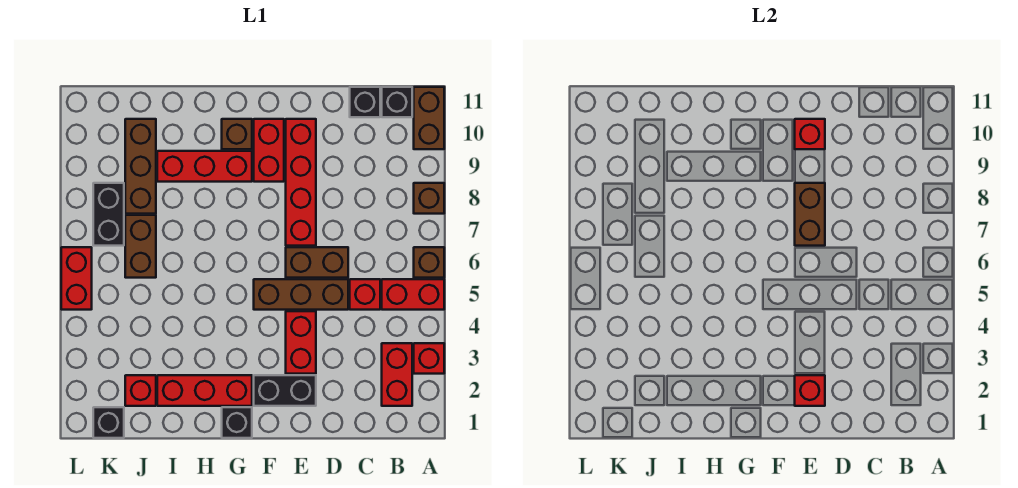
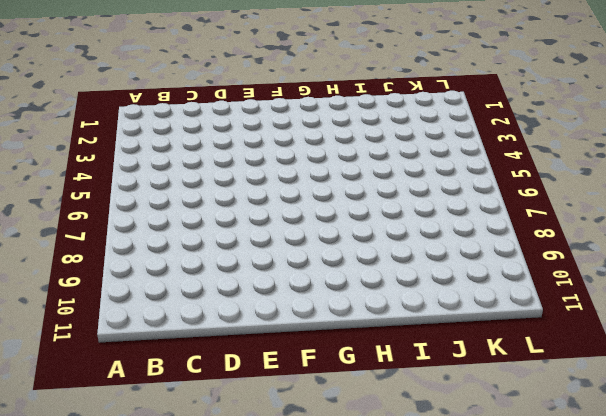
none -> red 1x1 brick [414,343,444,374]
none -> red 1x2 brick [382,279,444,310]
none -> brown 1x1 brick [414,247,444,278]

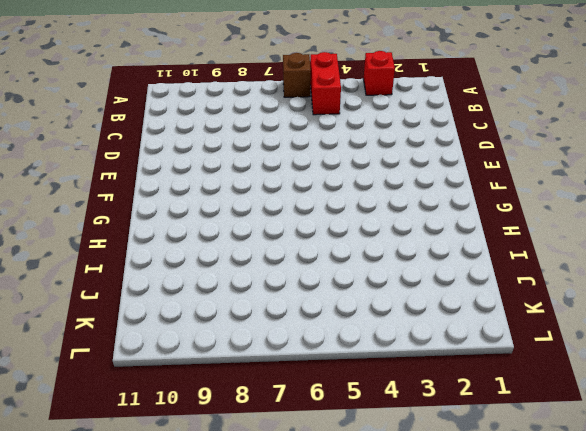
none -> brown 1x1 brick [414,183,444,214]
none -> brown 1x2 brick [414,87,444,149]
none -> red 1x2 brick [382,343,412,406]

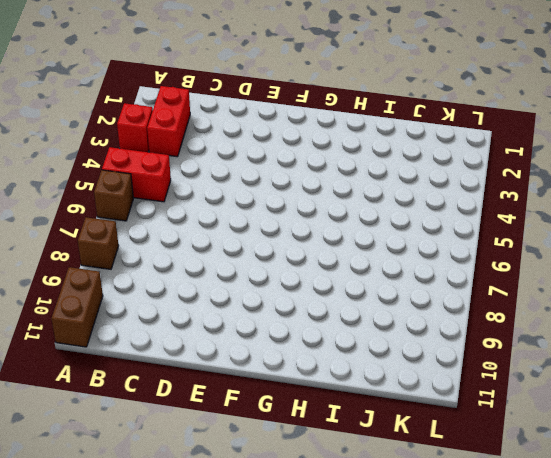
none -> black 1x1 brick [382,87,412,117]
none -> red 1x1 brick [350,279,380,310]
none -> black 1x1 brick [350,87,380,117]

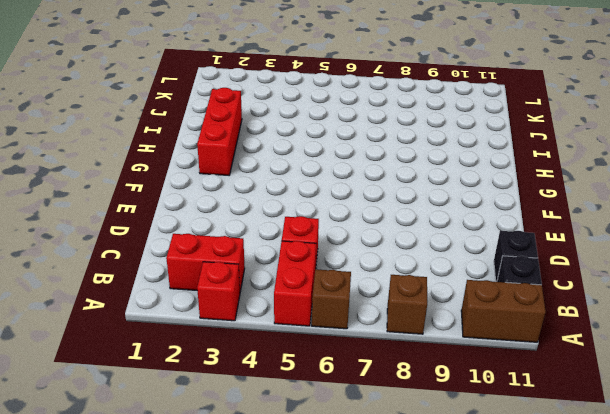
none -> brown 1x3 brick [254,279,348,310]
none -> brown 1x2 brick [286,247,348,278]
none -> black 1x2 brick [254,375,316,406]

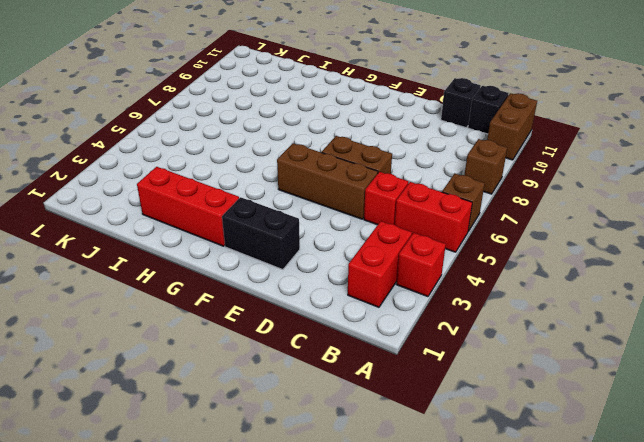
none -> red 1x2 brick [286,311,316,374]
none -> red 1x4 brick [286,119,316,246]
none -> red 1x2 brick [254,119,284,182]

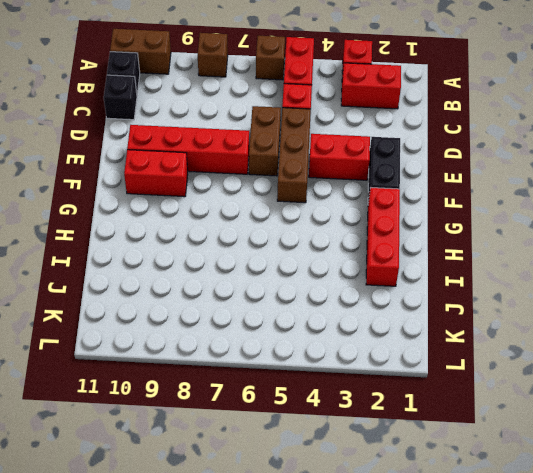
none -> black 1x1 brick [222,407,252,438]
none -> red 1x3 brick [157,151,252,182]
none -> brown 1x1 brick [222,119,252,149]

